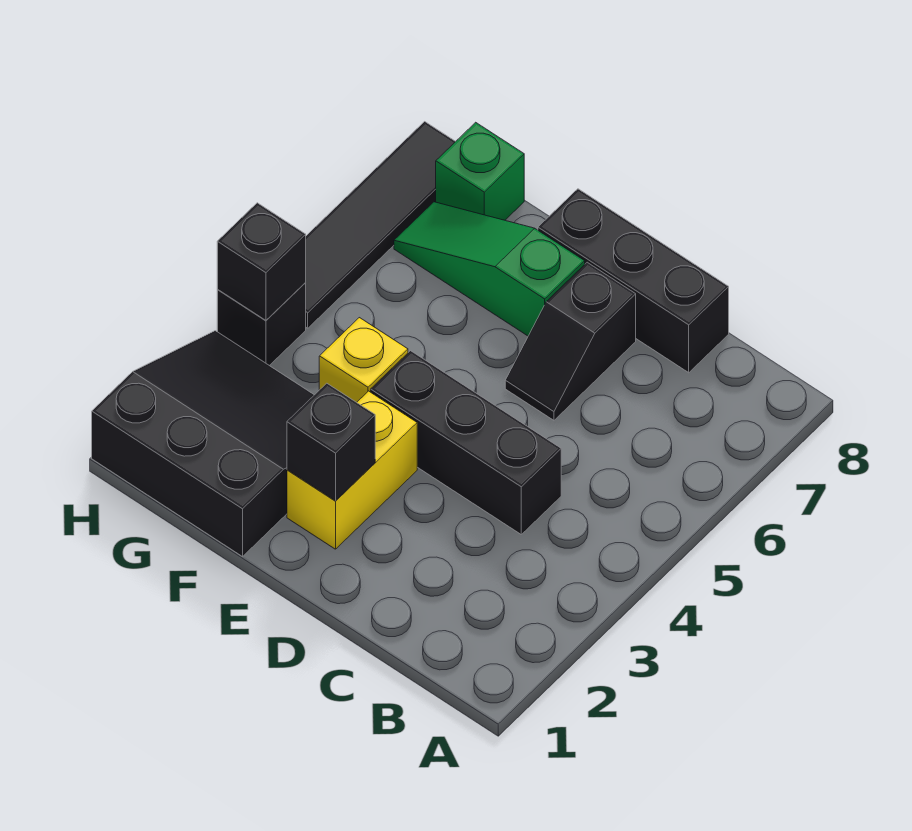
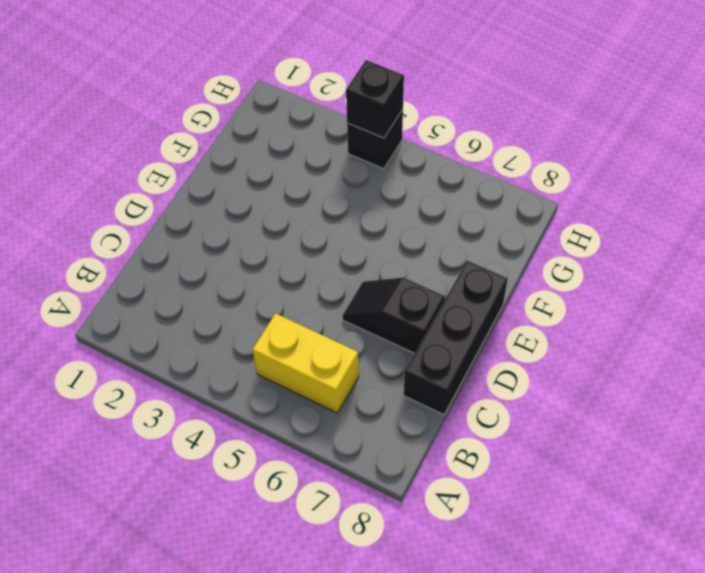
yellow 1x2 brick [253,313,359,413] -> yellow 1x2 brick moved to [287,391,417,549]
none -> black 1x3 brick [371,351,561,534]
none -> green 1x3 slope [394,202,585,336]
none -> black 3x3 slope [92,331,314,556]

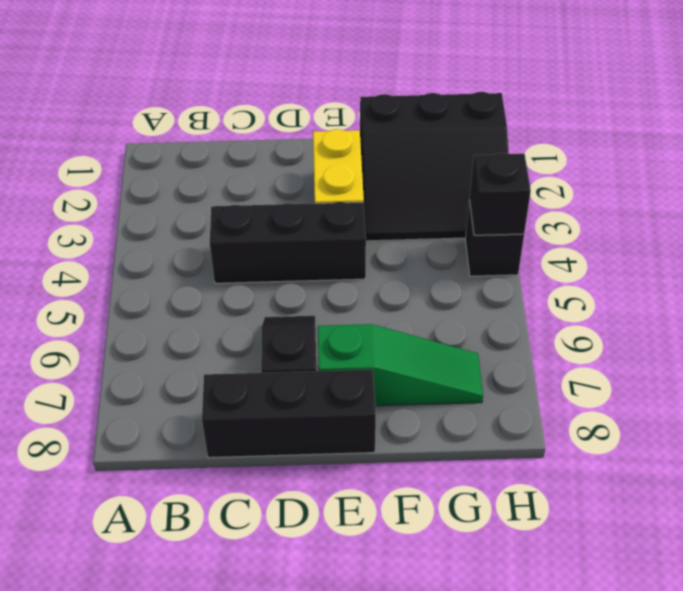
none -> yellow 1x1 brick [319,318,408,402]
none -> green 1x1 brick [436,122,524,220]
none -> black 1x4 tile [306,122,456,328]

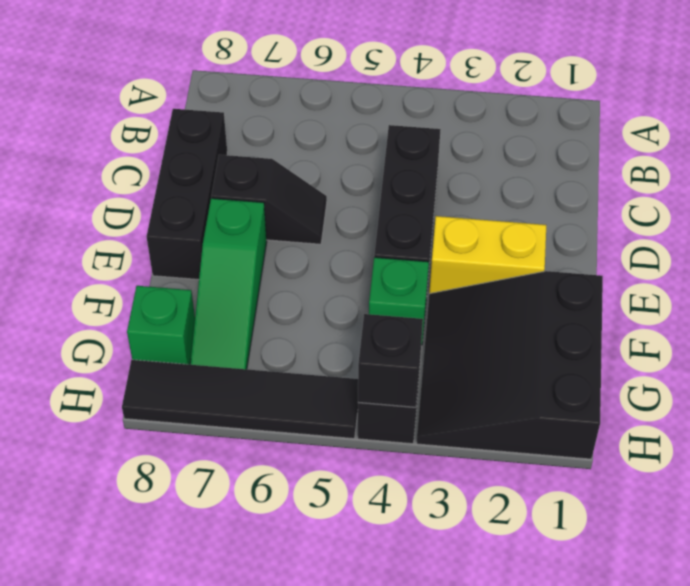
green 1x1 brick [369,257,429,345] -> yellow 1x1 brick [319,318,408,402]
none -> black 1x1 brick [287,383,375,501]

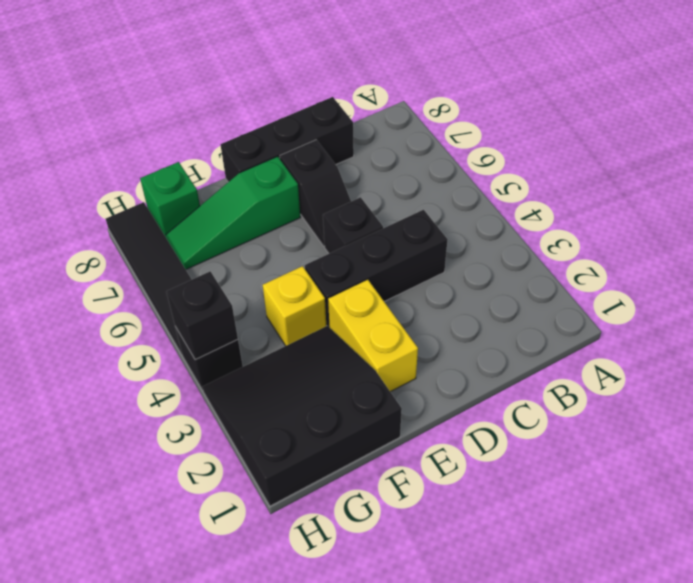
black 1x1 brick [323,197,383,253] -> black 1x1 brick moved to [287,383,375,501]

